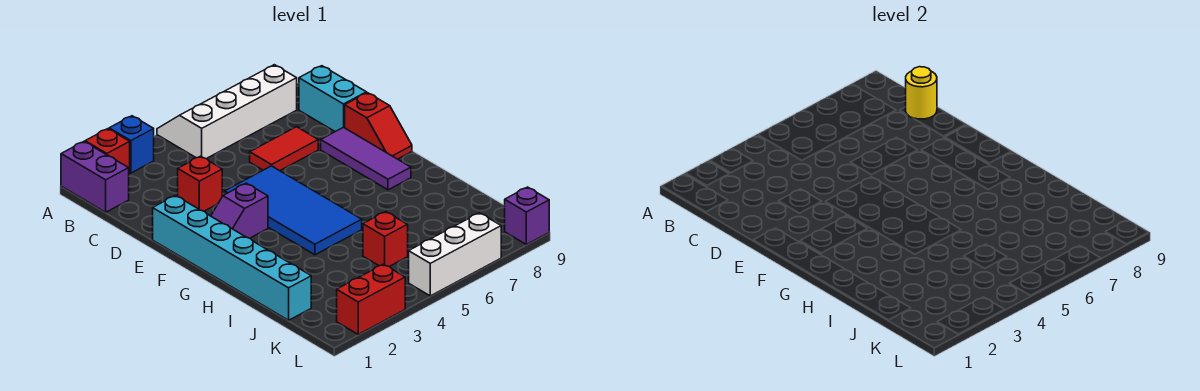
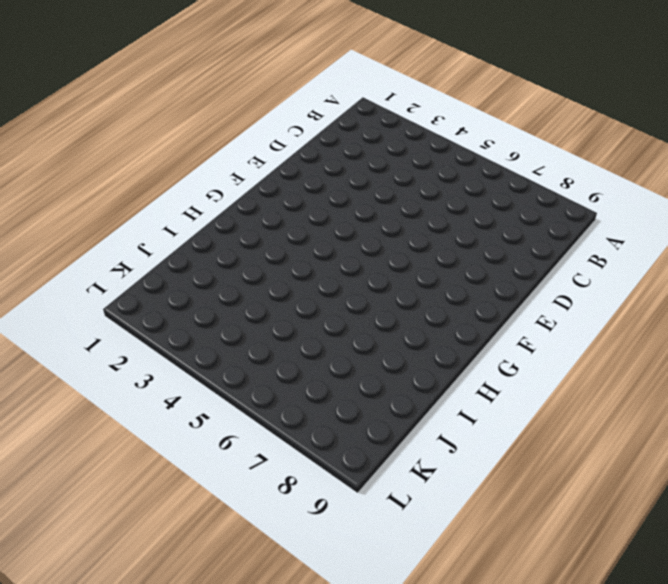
none -> purple 1x2 brick [61,142,129,212]
none -> red 1x1 brick [85,129,130,174]
none -> blue 1x1 brick [109,116,154,173]

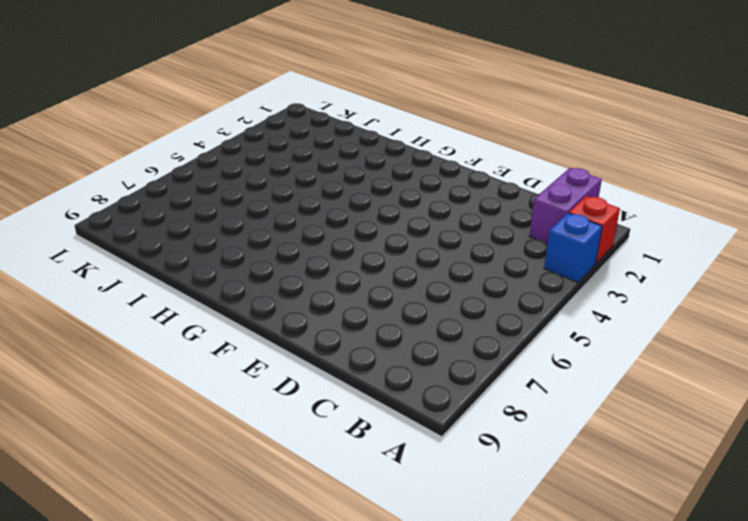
purple 1x2 brick [529,168,602,244] -> purple 1x2 brick turned to [61,142,129,212]
none -> white 2x4 slope [157,65,297,159]
none -> cyan 1x2 brick [299,66,366,132]
none -> red 1x1 brick [178,156,222,211]

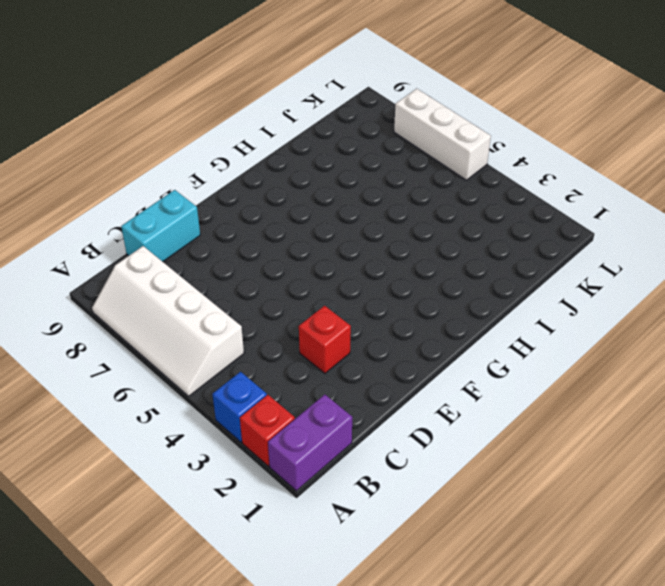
none -> red 1x2 tile [250,127,318,171]
none -> cyan 1x6 brick [153,195,311,320]
none -> blue 2x4 tile [225,166,362,255]

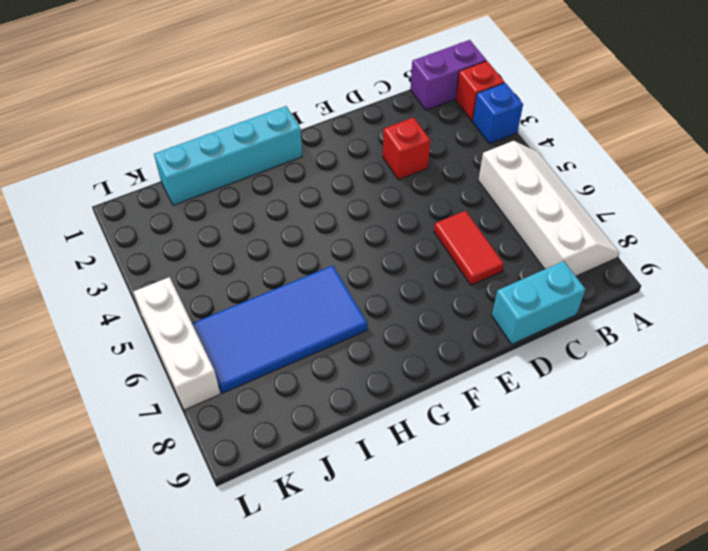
cyan 1x4 brick [154,106,302,205] -> cyan 1x6 brick [153,195,311,320]
blue 2x4 tile [192,265,367,393] -> blue 2x4 tile moved to [225,166,362,255]
none -> purple 1x3 tile [321,127,411,190]
none -> red 1x2 slope [345,93,412,159]
none -> purple 1x2 slope [211,183,268,238]

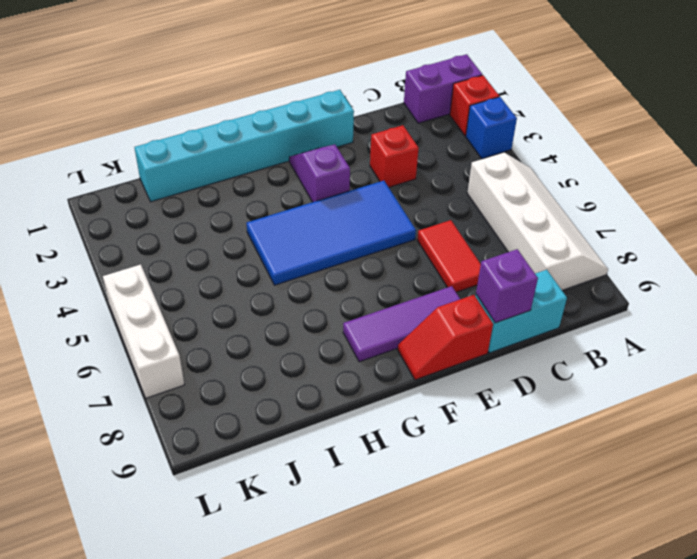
purple 1x1 brick [476,249,538,323] -> purple 1x1 brick moved to [505,187,549,244]
none -> red 1x1 brick [363,212,408,267]
none -> red 1x2 brick [337,264,405,334]
none -> yellow 1x1 round brick [906,67,937,119]

